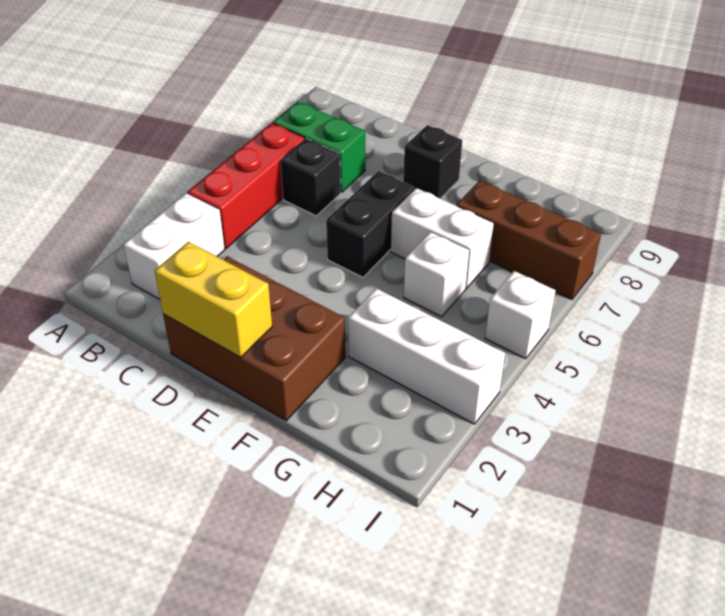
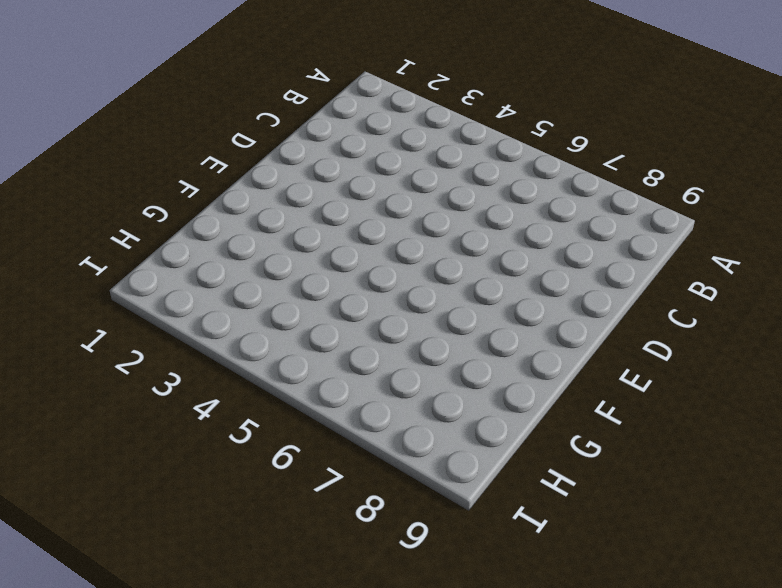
none -> white 1x2 brick [123,193,225,299]
none -> red 1x3 brick [188,123,305,248]
none -> green 1x2 brick [273,102,365,192]

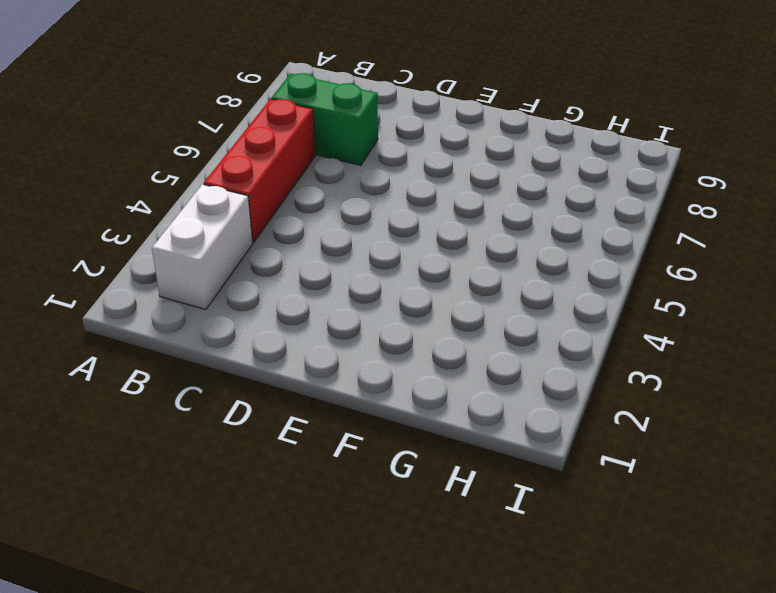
none -> black 1x1 brick [281,138,341,216]
none -> brown 2x3 brick [163,257,346,421]
none -> black 1x2 brick [326,171,414,277]

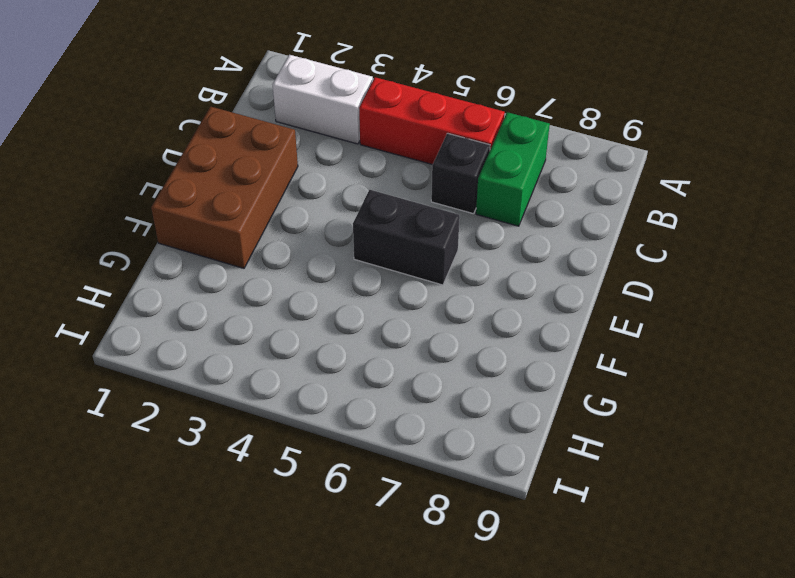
none -> black 1x1 brick [403,125,462,199]
none -> white 1x2 brick [391,188,494,288]
none -> white 1x3 brick [348,288,505,424]

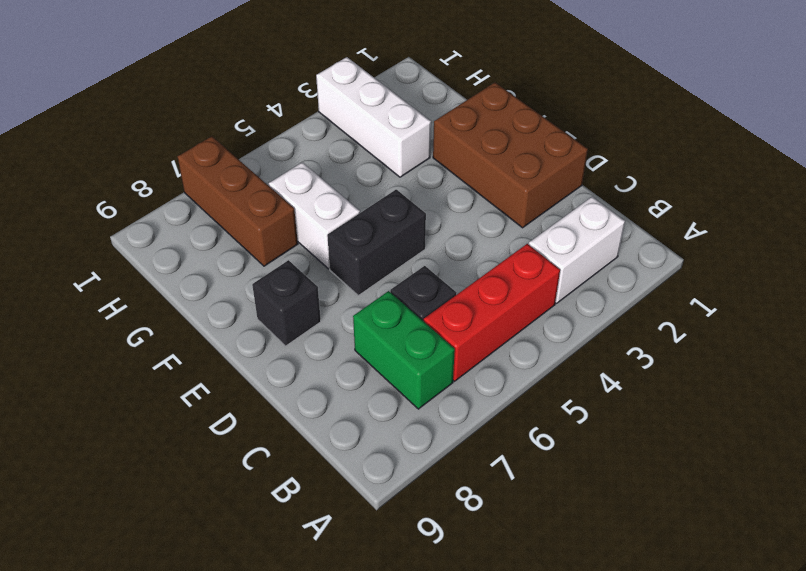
none -> white 1x1 brick [404,232,469,317]
none -> white 1x1 brick [485,271,556,359]
none -> yellow 1x2 brick [155,242,272,357]

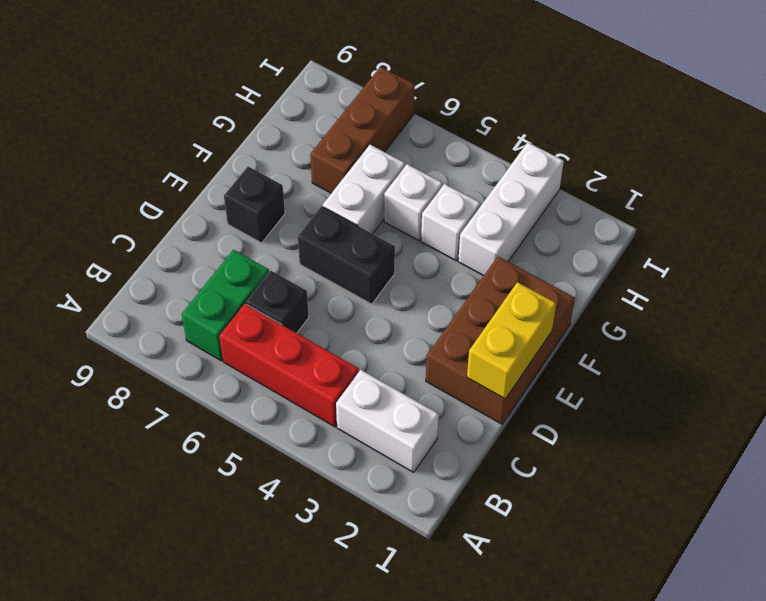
white 1x1 brick [421,184,481,261] -> white 1x1 brick moved to [485,271,556,359]

